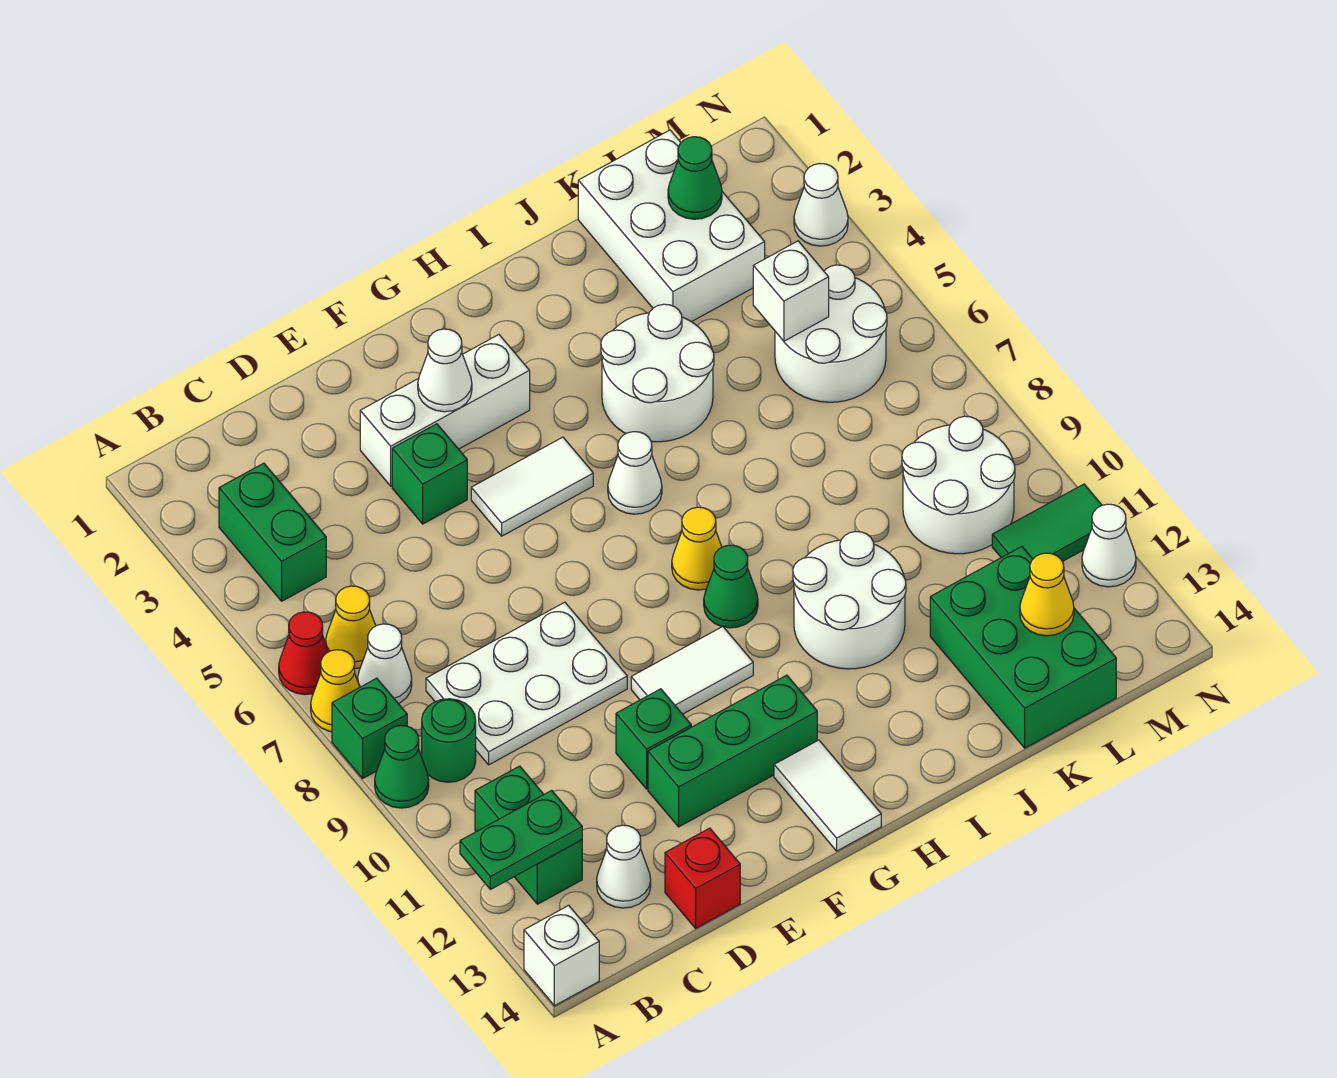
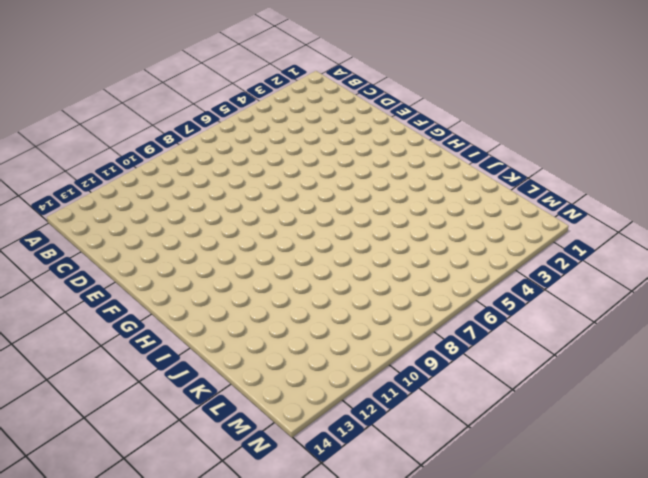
none -> red 1x1 cone [279,612,329,694]
none -> yellow 1x1 cone [311,650,360,732]
none -> green 1x1 brick [332,678,407,778]
none -> green 1x1 cone [375,725,429,808]

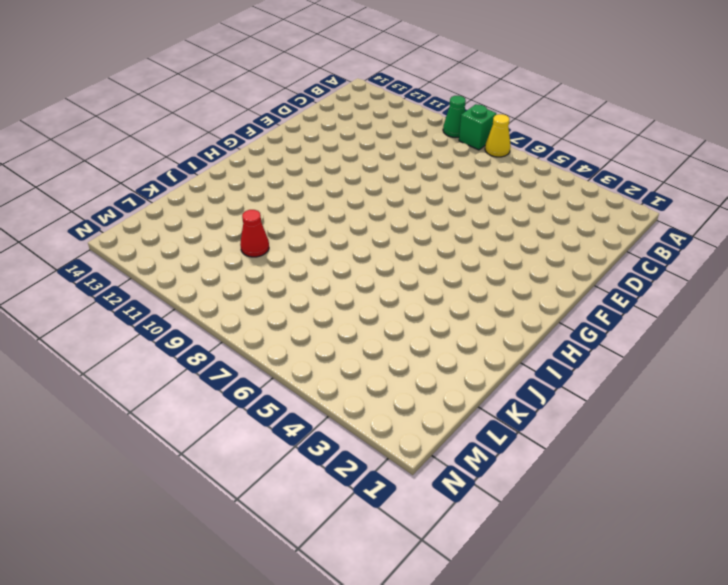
red 1x1 cone [240,210,269,257] -> red 1x1 cone moved to [279,612,329,694]
none -> white 1x1 brick [524,905,599,1006]
none -> green 1x2 brick [219,463,326,601]
none -> yellow 1x1 cone [326,586,376,668]
none -> white 1x1 cone [358,624,412,703]

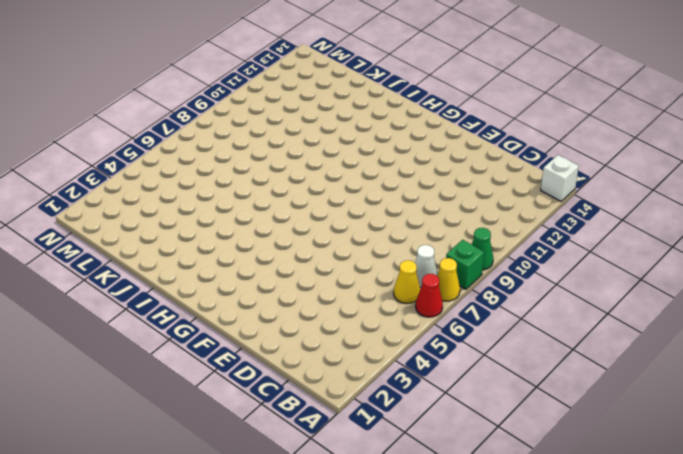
none -> green 1x2 brick [219,463,326,601]
none -> green 1x1 round brick [422,699,476,782]
none -> green 1x2 brick [475,766,582,904]
none -> white 2x3 plate [426,602,627,765]

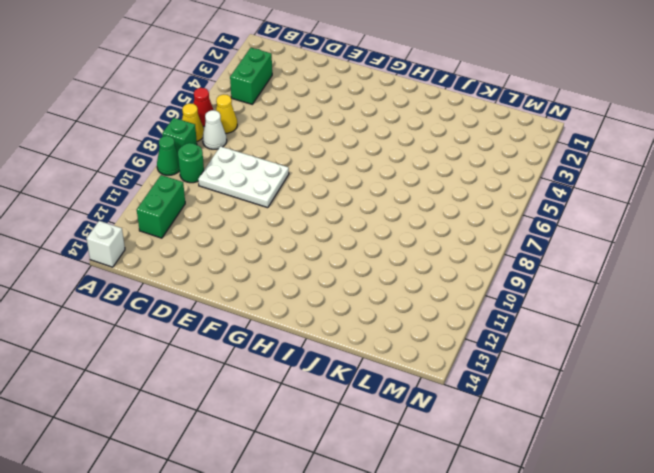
none -> white 1x1 cone [597,825,651,908]
none -> red 1x1 brick [665,828,740,928]
none -> white 1x3 brick [360,335,530,486]
none -> green 1x1 brick [392,424,467,524]

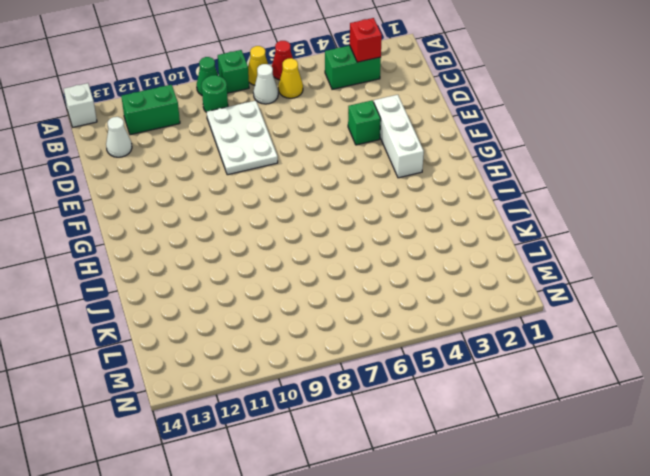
red 1x1 brick [350,18,382,62] -> red 1x1 brick moved to [665,828,740,928]
none -> green 1x1 brick [616,689,691,789]
none -> green 1x3 brick [648,675,817,827]
none -> white 1x2 tile [471,437,593,536]
none -> white 1x2 tile [631,627,753,714]

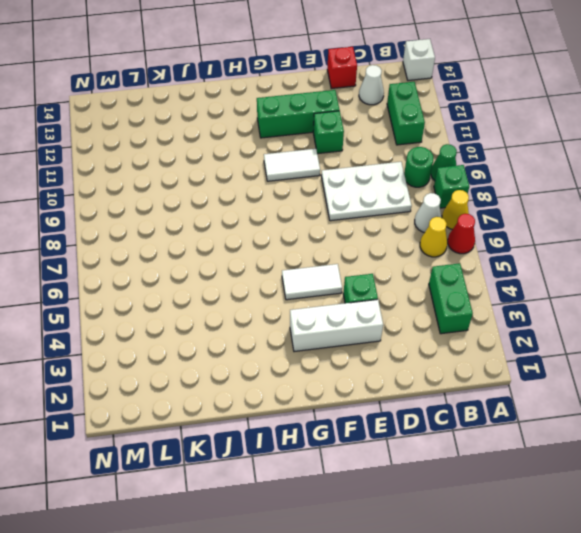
none -> white 1x2 tile [774,740,881,851]
none -> white 1x1 cone [608,432,662,514]
none -> yellow 1x1 cone [672,507,722,590]
none -> green 1x1 cone [704,545,758,628]

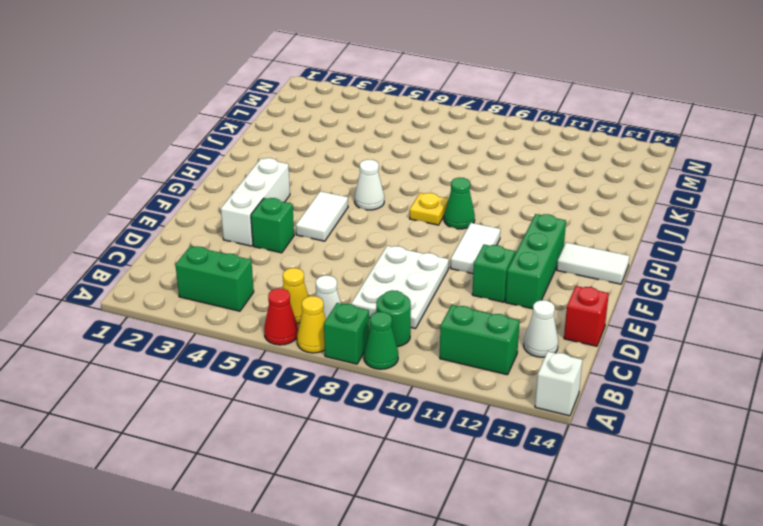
yellow 1x1 plate [410,193,448,225] -> yellow 1x1 cone [672,507,722,590]
none -> white 2x2 round brick [601,304,714,442]
none -> white 2x2 round brick [793,532,906,669]
none -> white 2x3 brick [578,130,765,322]
none -> green 2x3 brick [930,547,1116,748]

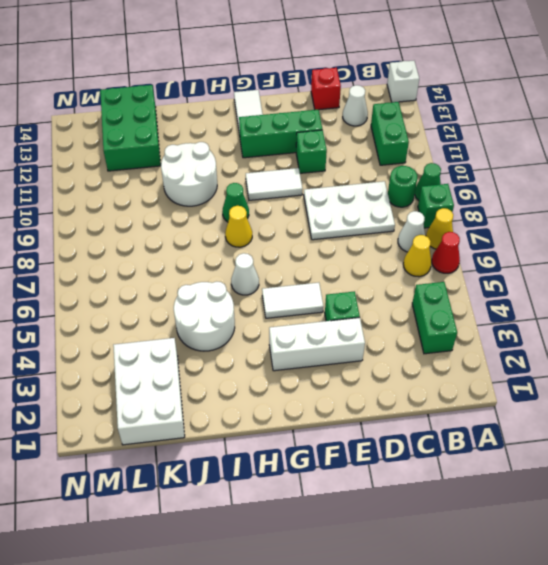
none -> white 2x2 round brick [775,265,887,402]
none -> white 2x2 round brick [902,416,1015,554]
none -> green 1x2 tile [992,484,1102,561]
none -> white 1x1 cone [794,164,848,246]

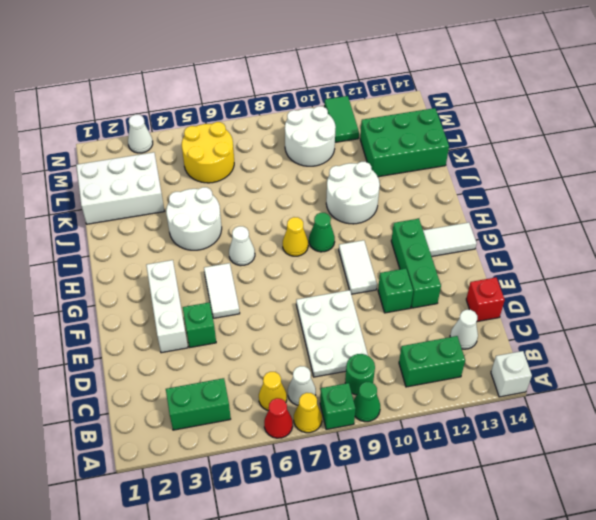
yellow 2x2 round brick [182,122,234,183] -> white 2x2 round brick [775,265,887,402]
none -> white 1x1 cone [1082,504,1136,587]
none -> green 1x2 plate [460,790,582,890]
none -> white 1x1 cone [418,329,472,412]
none -> green 1x1 cone [668,137,722,219]

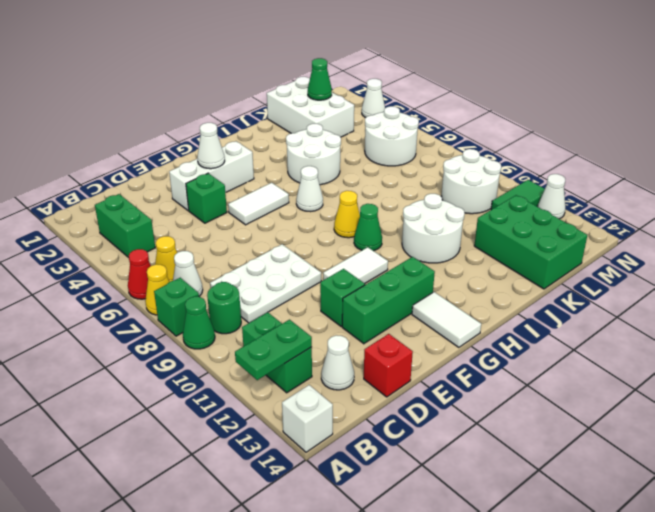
none -> white 1x1 brick [753,241,829,341]
none -> yellow 1x1 cone [1020,553,1074,636]

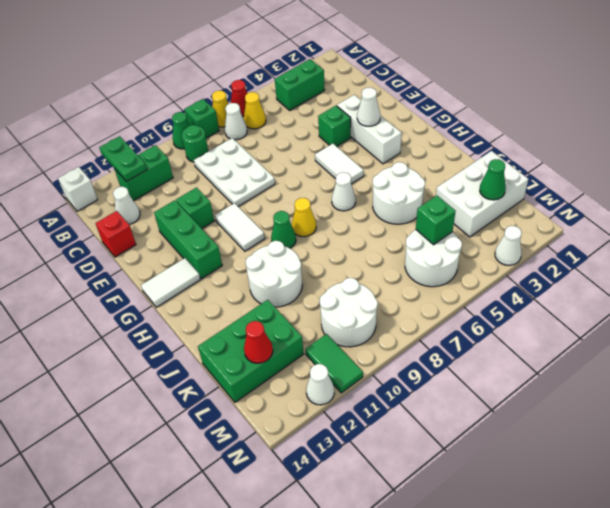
green 1x1 brick [416,196,456,245] -> white 1x1 brick [753,241,829,341]
red 1x1 cone [244,321,273,363] -> yellow 1x1 cone [1020,553,1074,636]

